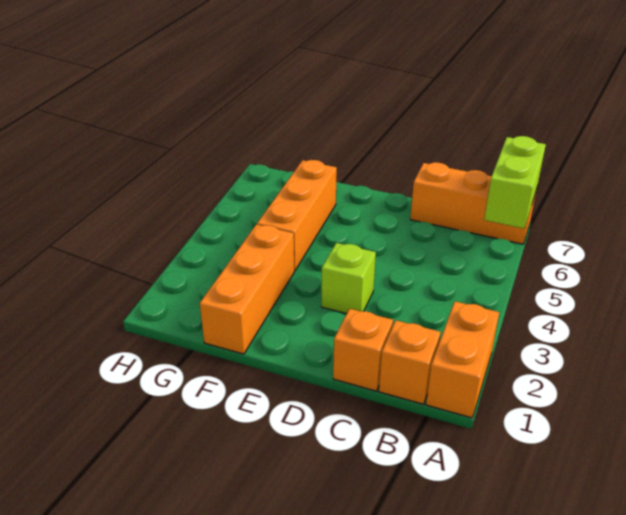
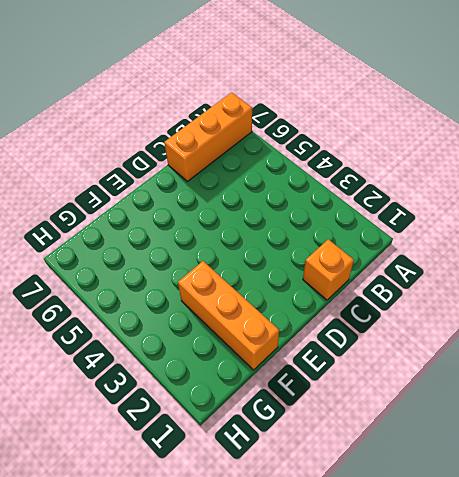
none -> orange 1x2 brick [426,301,499,418]
none -> orange 1x1 brick [379,320,441,404]

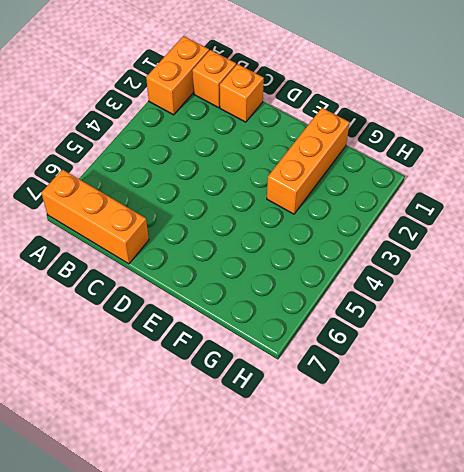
none -> lime 1x1 brick [321,243,376,314]
none -> orange 1x3 brick [257,160,337,271]

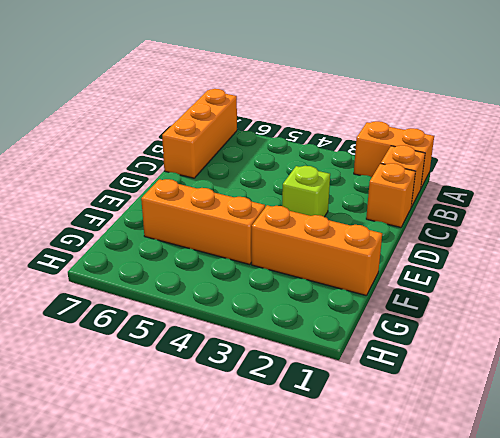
none -> lime 1x2 brick [484,136,546,229]

